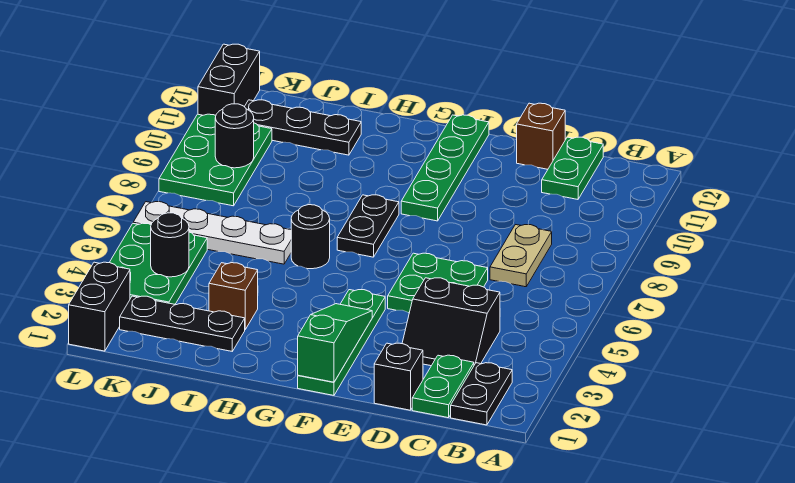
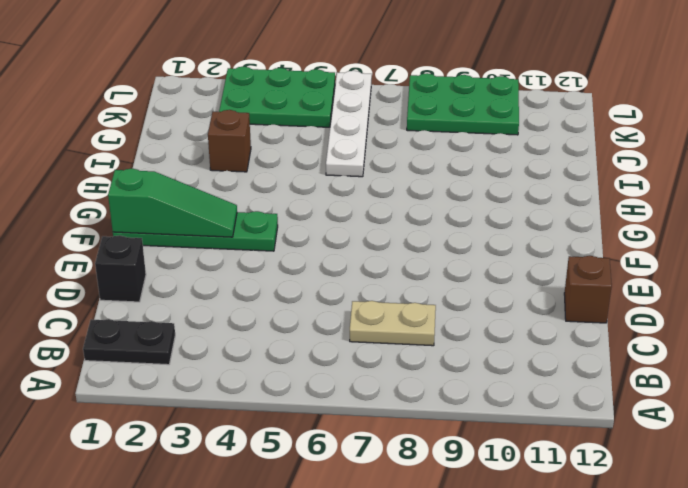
none -> green 1x2 plate [412,355,474,418]
none -> black 2x2 slope [402,278,500,366]
none -> green 1x2 plate [542,137,603,199]

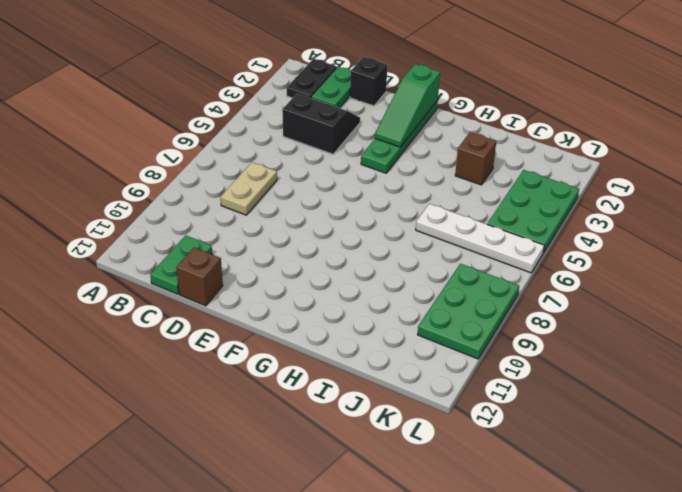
none -> green 2x2 plate [388,253,488,313]
none -> green 1x4 plate [401,115,489,221]
none -> black 1x2 plate [337,195,399,257]

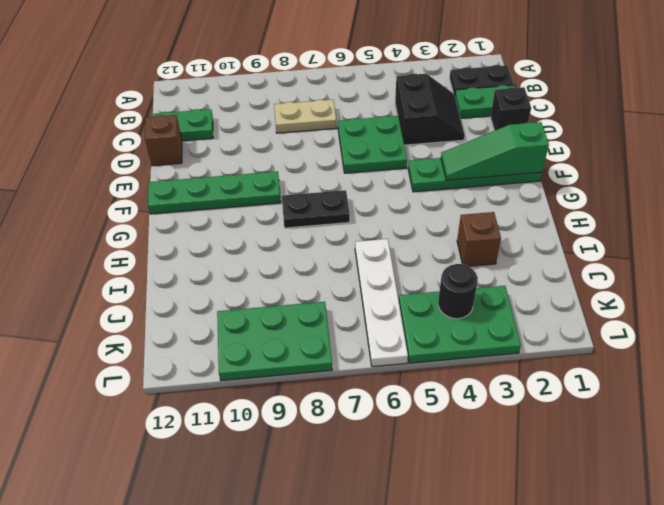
none -> black 1x1 round brick [291,205,330,269]
none -> black 1x3 plate [120,296,245,351]
none -> black 1x3 plate [245,100,361,155]

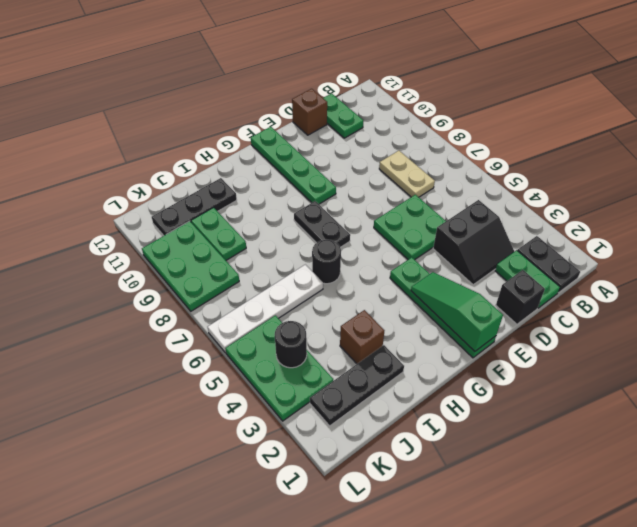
green 1x2 plate [191,208,246,260] -> none
none -> black 1x2 brick [69,262,130,351]
none -> black 1x2 brick [198,44,260,115]
none -> black 1x1 round brick [215,104,254,168]

